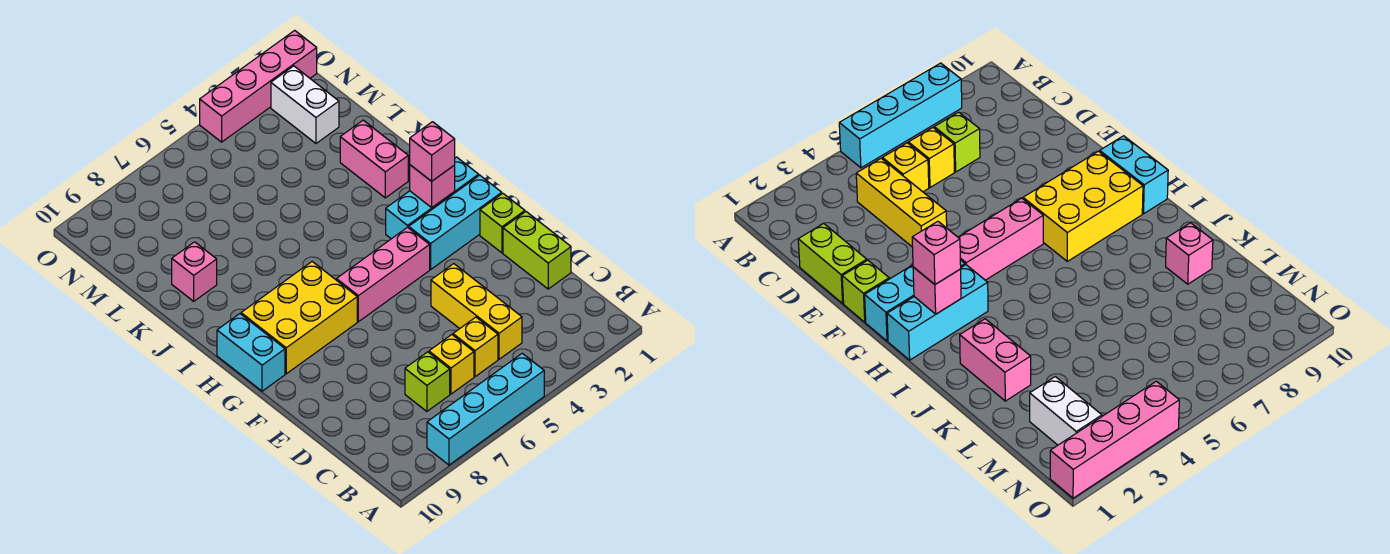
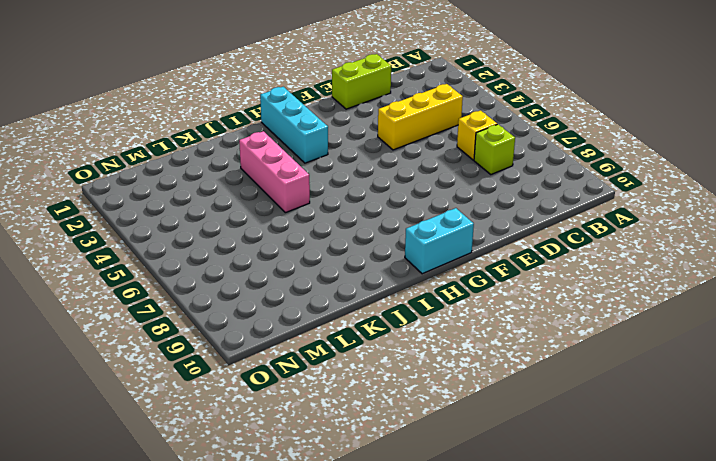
pink 1x3 brick [239,131,310,213] -> pink 1x3 brick moved to [336,227,430,322]
none -> cyan 1x4 brick [427,353,544,465]
none -> yellow 1x1 brick [453,317,498,377]
none -> lime 1x1 brick [480,193,525,253]

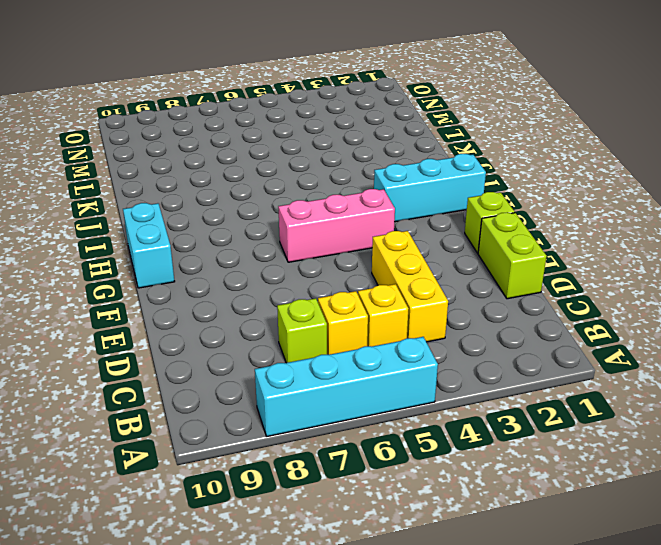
none -> cyan 1x3 brick [409,175,502,269]
none -> yellow 2x3 brick [241,262,357,374]
none -> pink 1x2 brick [340,120,408,198]

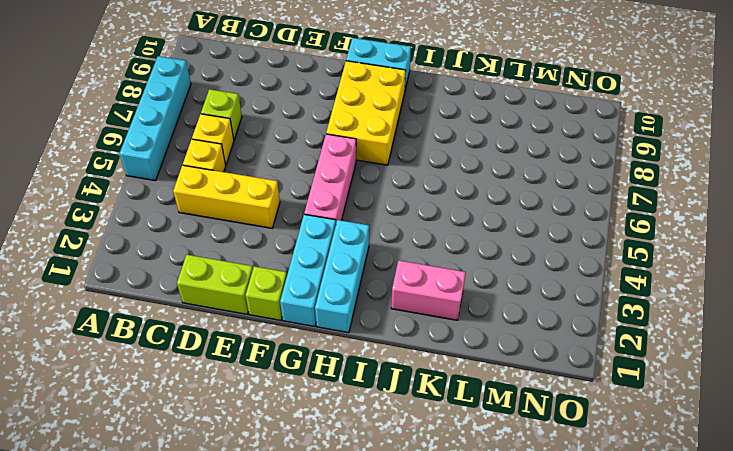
none -> pink 1x1 brick [172,242,217,301]
none -> white 1x2 brick [271,66,339,143]
none -> pink 1x4 brick [200,30,317,142]

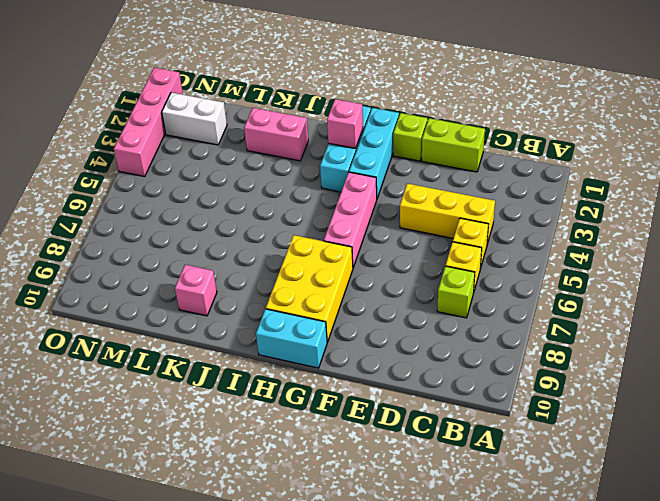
none -> cyan 1x4 brick [427,353,544,465]
none -> pink 1x1 brick [410,122,455,181]

